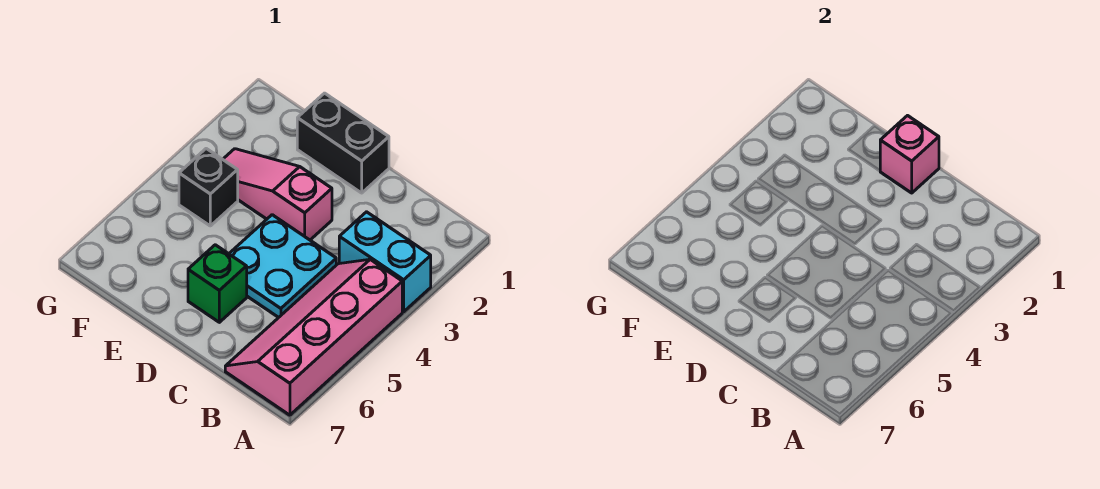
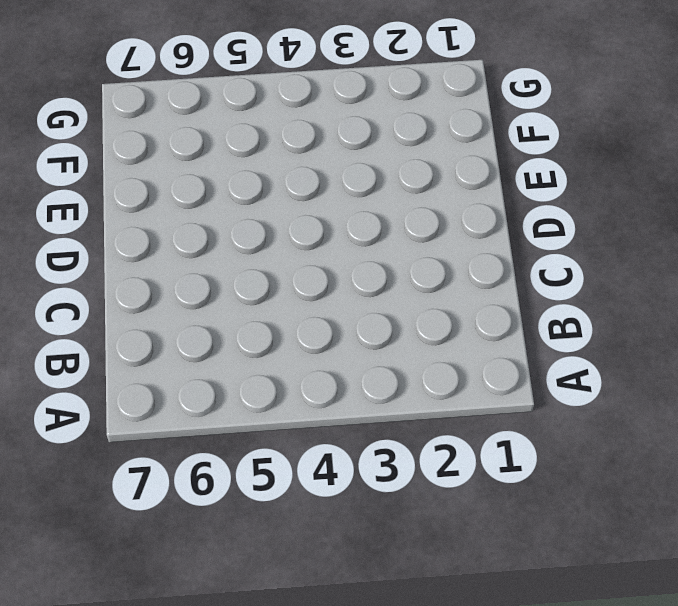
none -> cyan 1x2 brick [339,212,431,312]
none -> pink 2x4 slope [225,259,402,415]

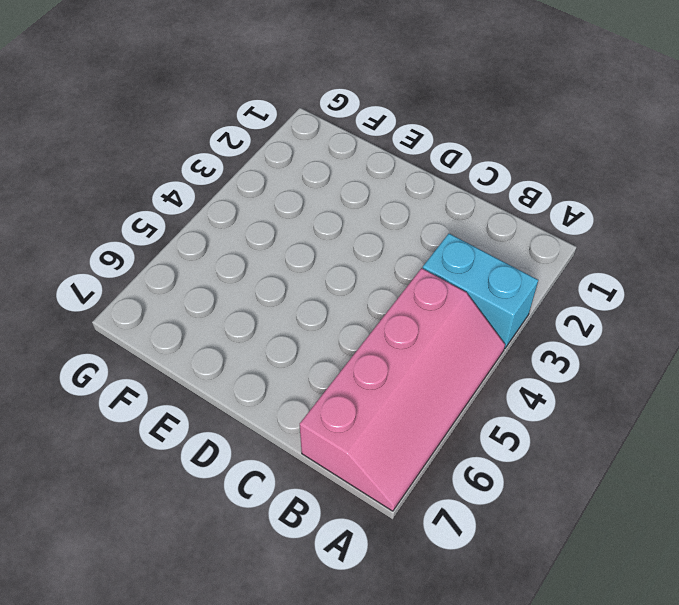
pink 2x4 slope [300,268,505,511] -> pink 2x4 slope turned to [225,259,402,415]
none -> cyan 2x2 plate [229,215,336,317]
none -> black 1x2 brick [297,93,389,193]

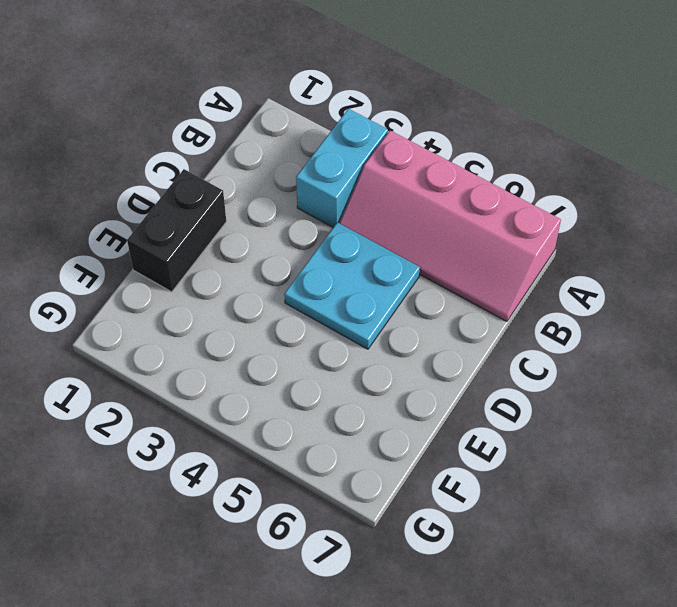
none -> pink 1x3 slope [223,149,332,240]
none -> green 1x1 brick [188,245,247,322]

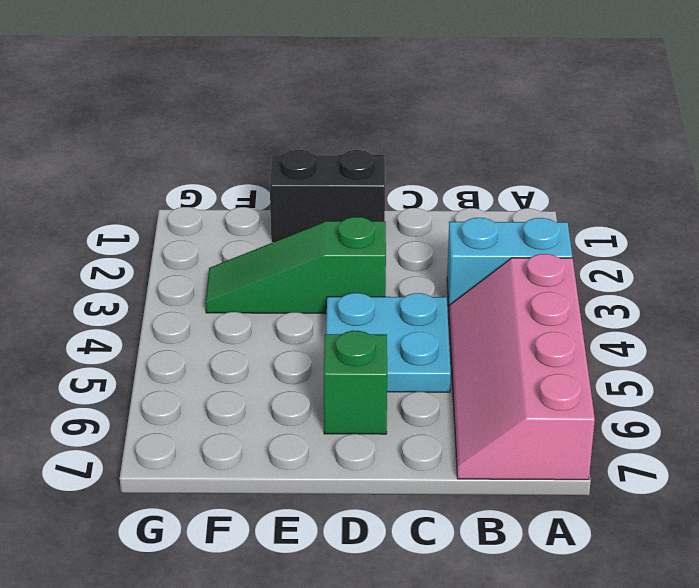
green 1x3 slope [205,217,386,314] -> pink 1x3 slope [223,149,332,240]
none -> black 1x1 brick [179,149,238,226]
none -> pink 1x1 brick [880,116,939,193]

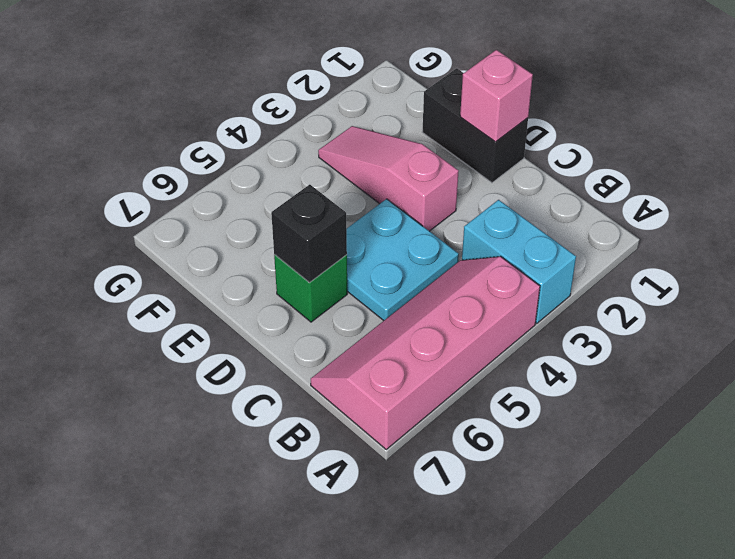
black 1x1 brick [271,185,347,282] -> black 1x1 brick moved to [179,149,238,226]

